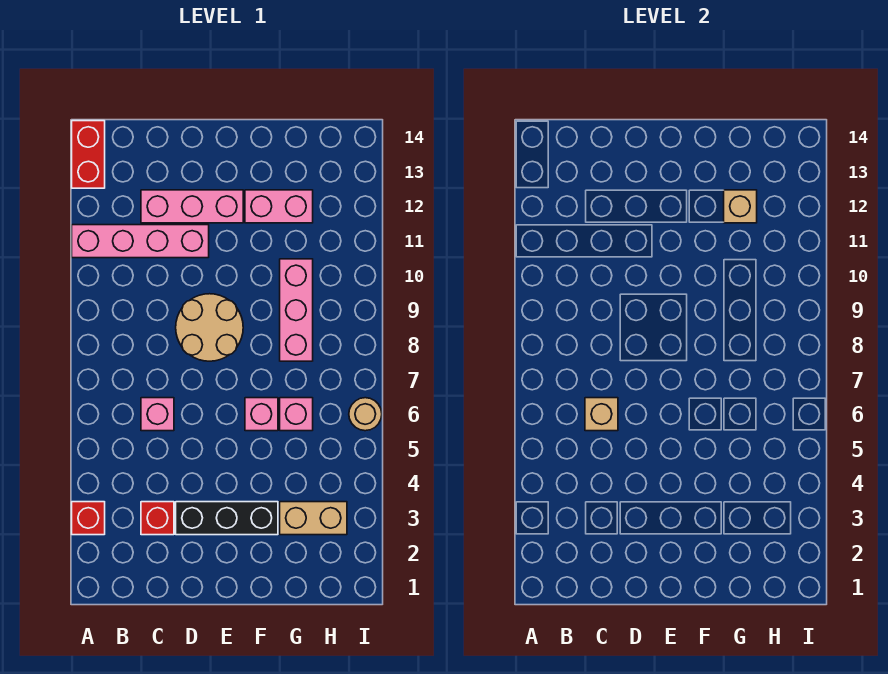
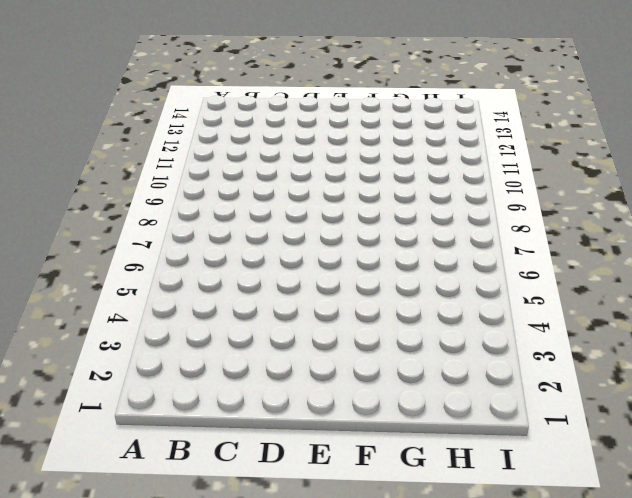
none -> red 1x1 brick [72,502,105,535]
none -> pink 1x4 brick [72,225,209,258]
none -> red 1x2 brick [72,121,105,188]

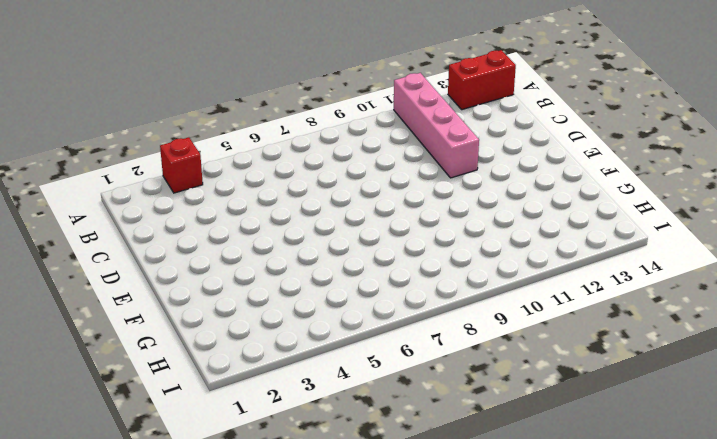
none -> red 1x1 brick [141,502,174,535]
none -> pink 1x1 brick [141,398,174,431]
none -> pink 1x3 brick [141,190,243,223]

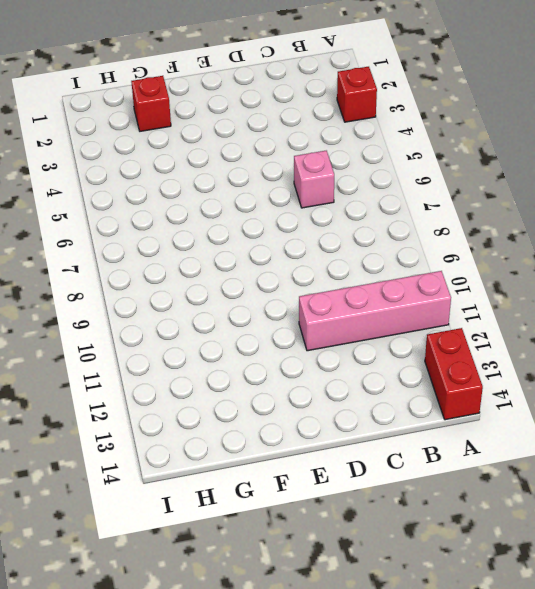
red 1x1 brick [131,76,171,131] -> red 1x1 brick moved to [141,502,174,535]
none -> pink 1x3 brick [141,190,243,223]
none -> black 1x3 brick [176,502,278,535]
none -> tan 2x2 round brick [176,294,243,361]

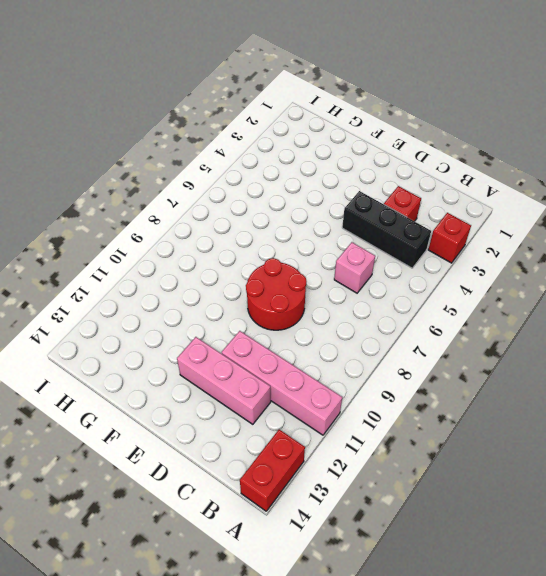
black 1x3 brick [342,191,431,268] -> black 1x3 brick moved to [176,502,278,535]
red 2x2 round brick [246,258,307,330] -> tan 2x2 round brick [176,294,243,361]
none -> pink 1x1 brick [245,398,278,431]
none -> pink 1x2 brick [245,190,313,223]
none -> tan 1x2 brick [280,502,347,535]

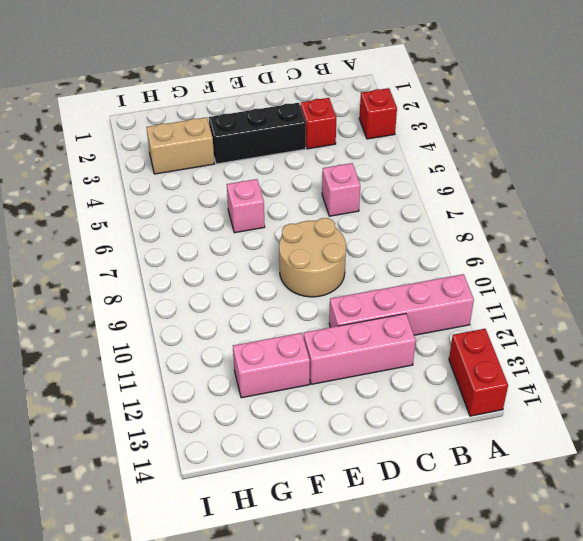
none -> pink 1x1 brick [280,398,313,431]
none -> pink 1x3 brick [280,259,313,361]
none -> tan 1x1 round brick [349,398,382,431]

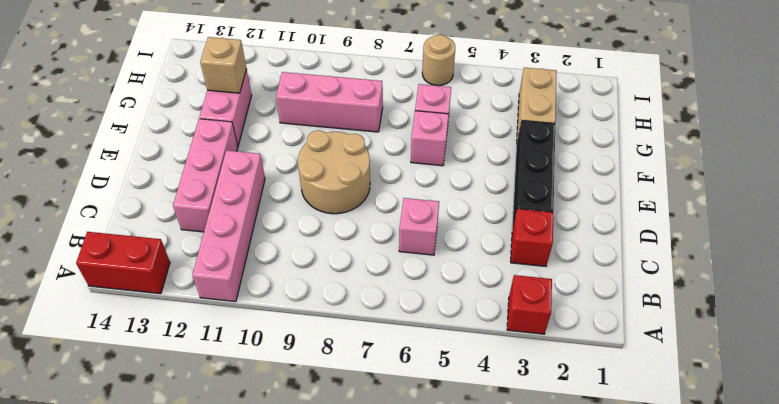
none -> tan 1x1 brick [585,398,618,431]

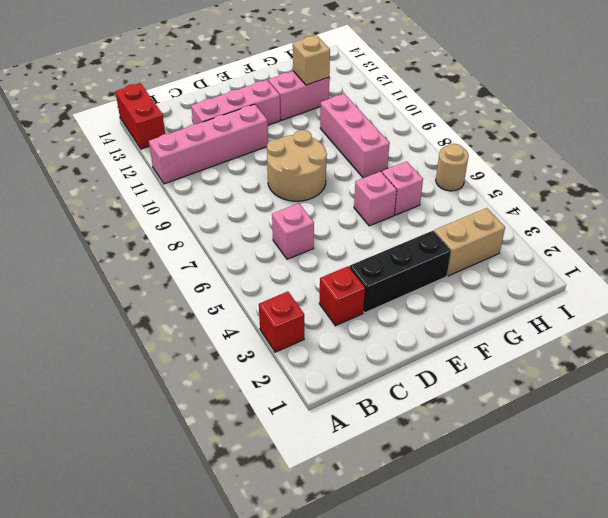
none -> tan 1x1 brick [585,398,618,431]

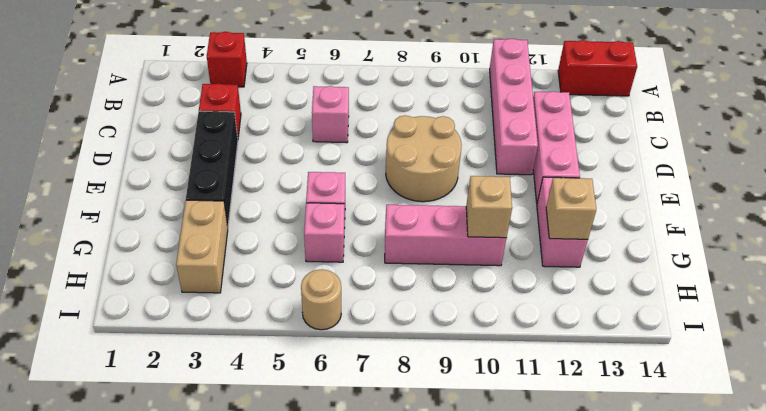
tan 1x1 brick [466,176,512,238] -> tan 1x1 brick moved to [585,398,618,431]

